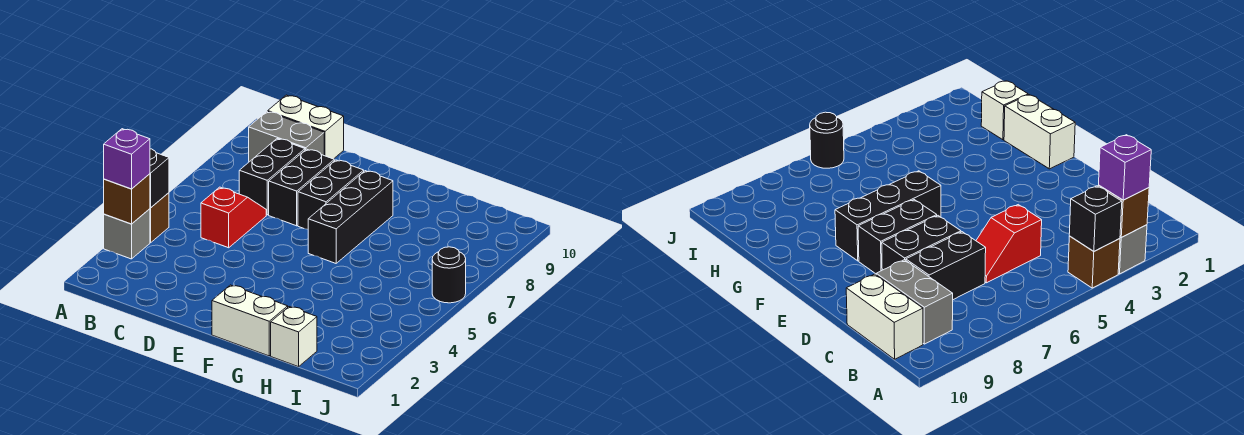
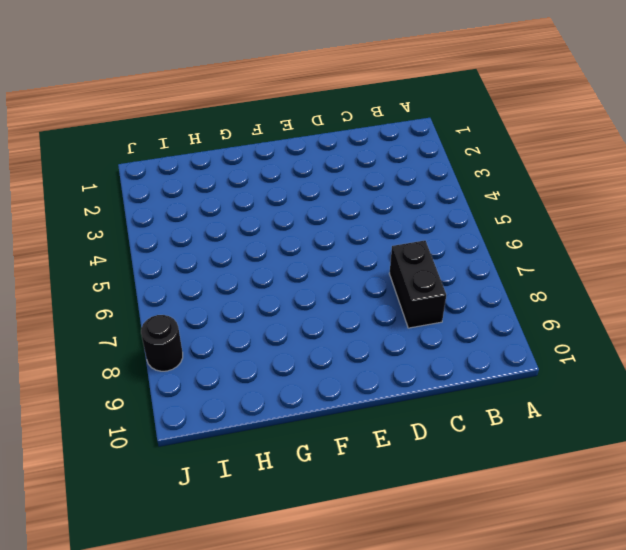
black 1x1 round brick [141,315,183,371] -> black 1x1 round brick moved to [432,247,466,303]
none -> grey 1x1 brick [104,209,150,259]
none -> brown 1x1 brick [150,193,169,243]
none -> grey 1x2 brick [249,111,324,162]

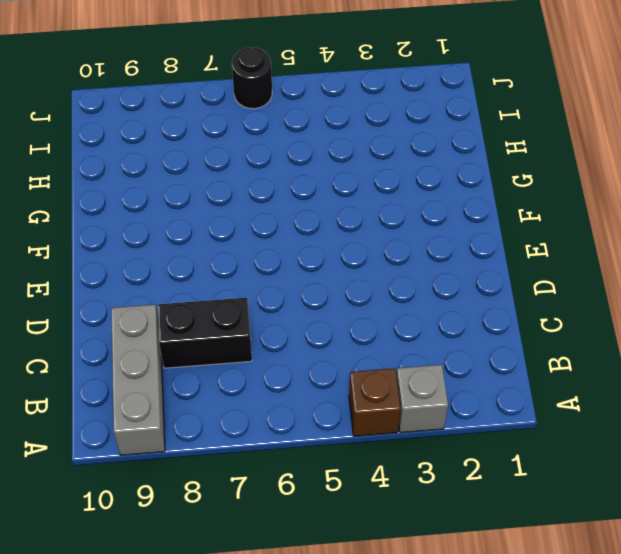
grey 1x3 brick [111,305,165,455] -> grey 1x2 brick [249,111,324,162]
none -> white 1x2 brick [268,95,344,159]
none -> red 1x2 slope [201,187,266,248]
none -> black 1x2 brick [269,149,334,226]

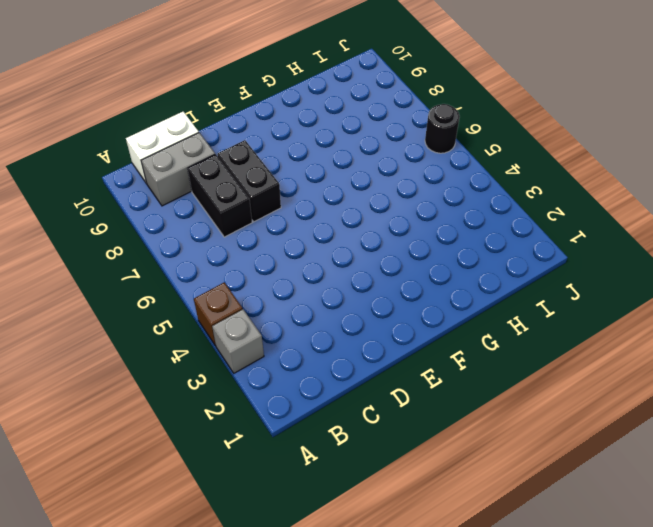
none -> red 1x2 slope [201,187,266,248]
none -> black 1x2 brick [298,160,364,229]
none -> white 1x2 brick [212,285,288,356]

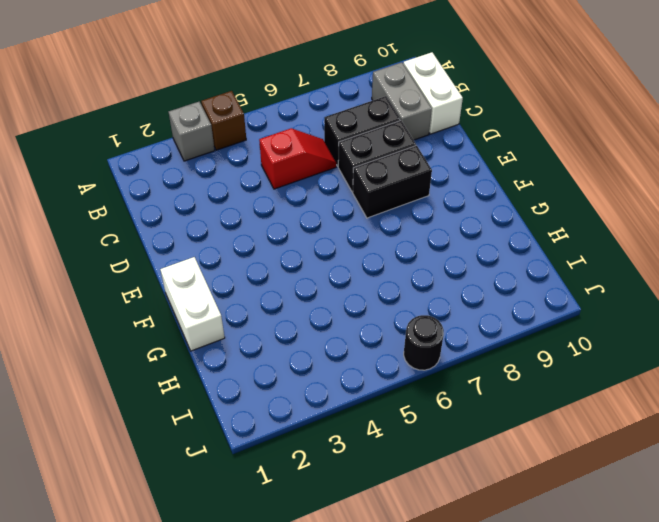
none -> black 1x3 brick [308,171,393,263]
none -> white 1x1 brick [271,307,317,367]
none -> brown 1x1 brick [104,174,150,224]

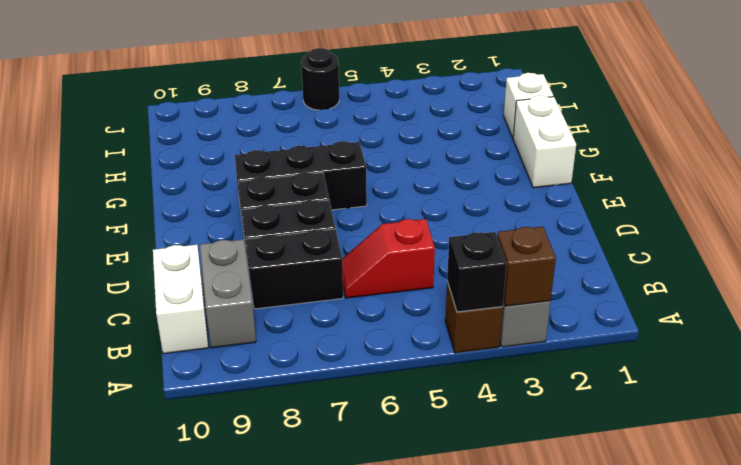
none -> purple 1x1 brick [104,129,150,189]

